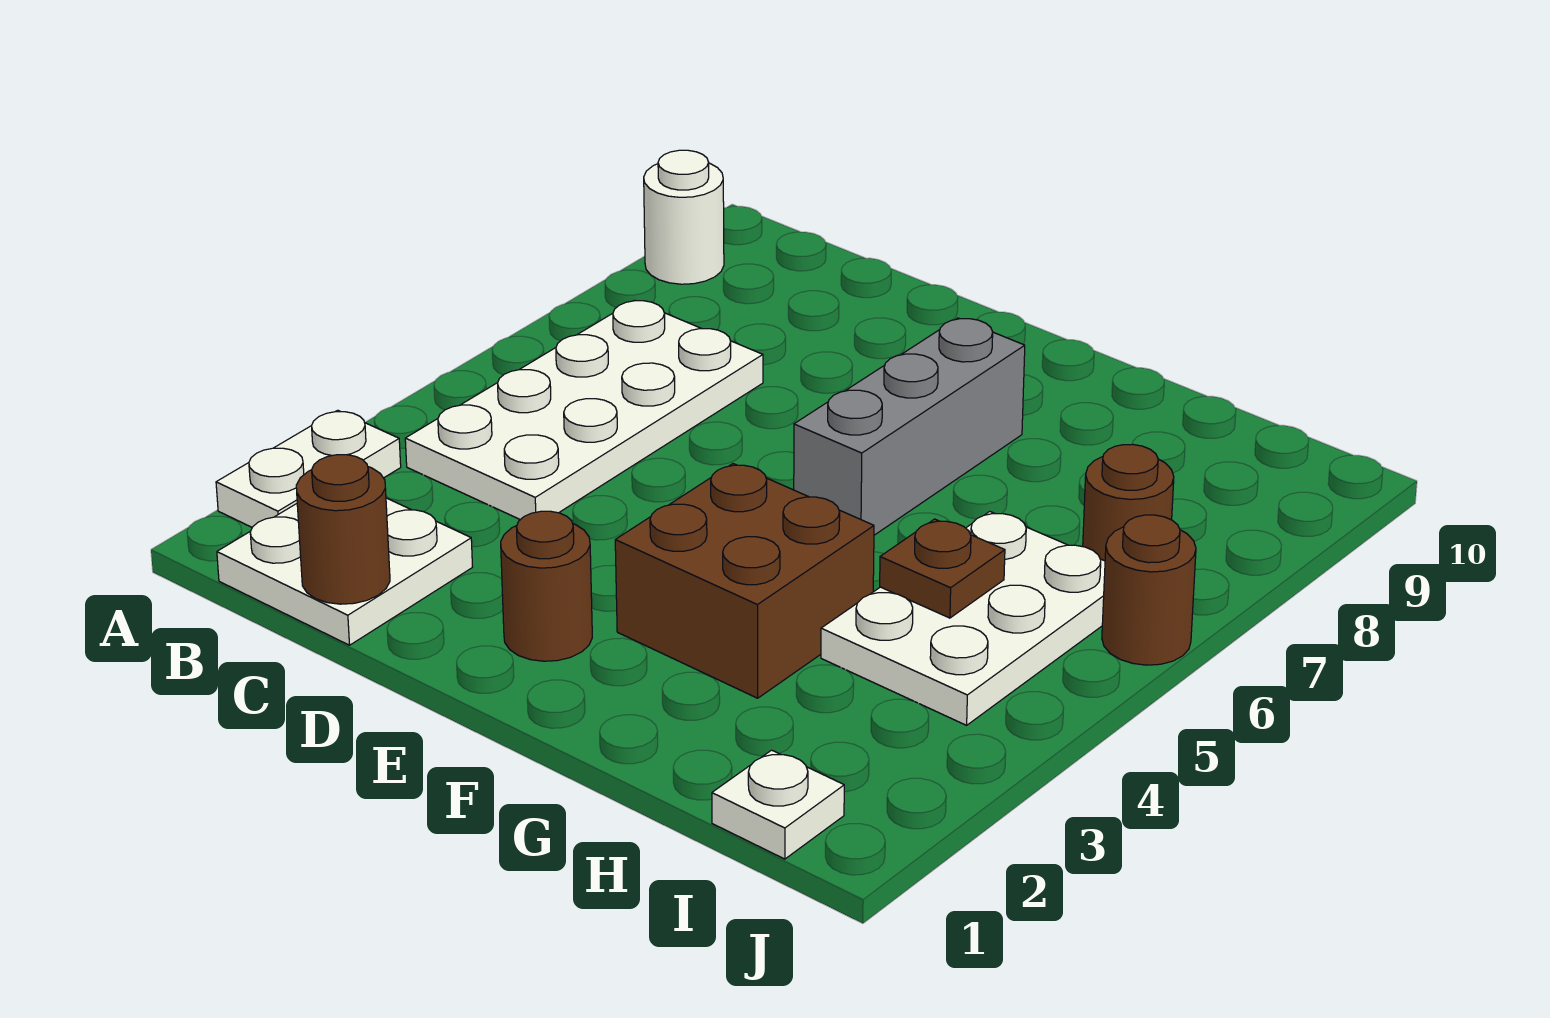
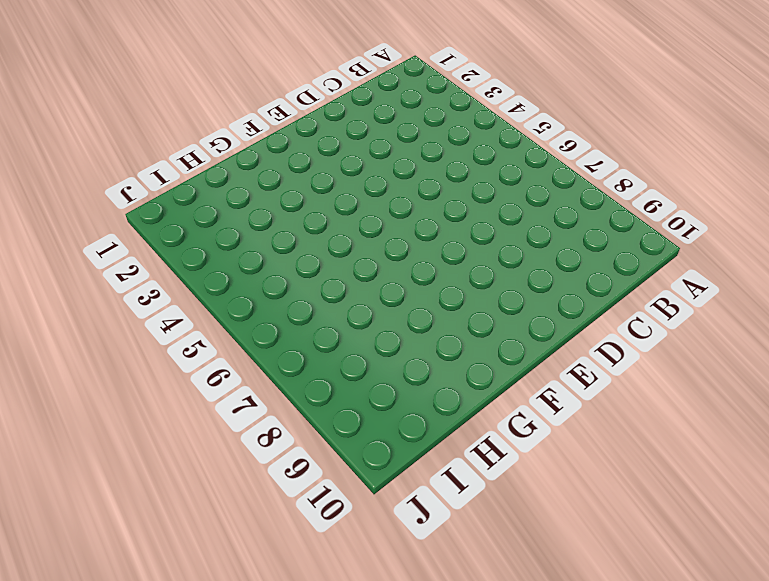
none -> white 1x2 plate [216,410,401,527]
none -> white 1x1 round brick [644,150,724,284]
none -> white 2x2 plate [217,498,472,645]

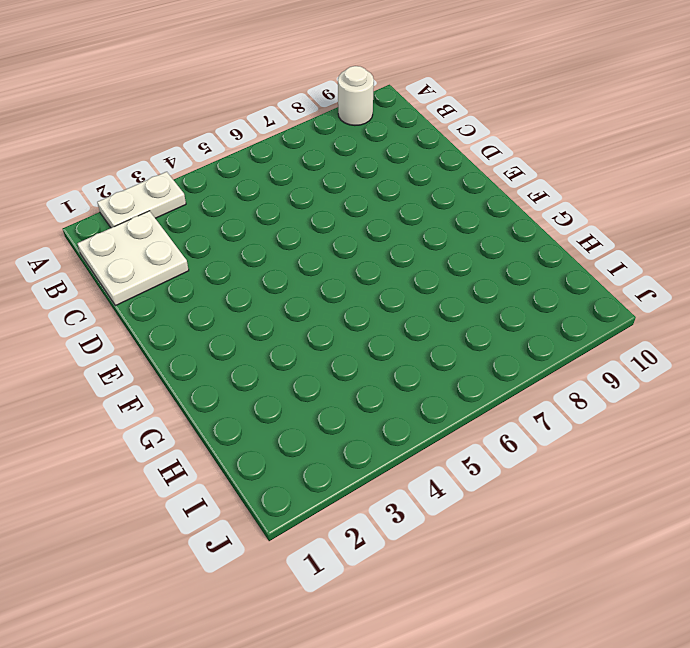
none -> white 2x4 plate [405,300,763,520]
none -> brown 1x1 round brick [501,511,592,661]
none -> brown 2x2 brick [615,464,874,698]

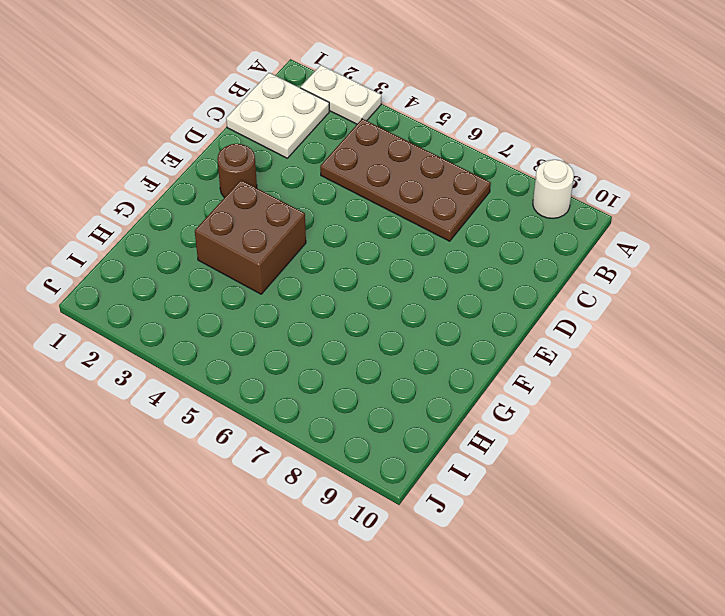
brown 2x4 plate [320,119,491,241] -> white 2x4 plate [405,300,763,520]
none -> grey 1x3 brick [794,318,1025,535]
none -> white 2x3 plate [821,512,1105,725]
none -> white 1x1 plate [712,750,844,859]

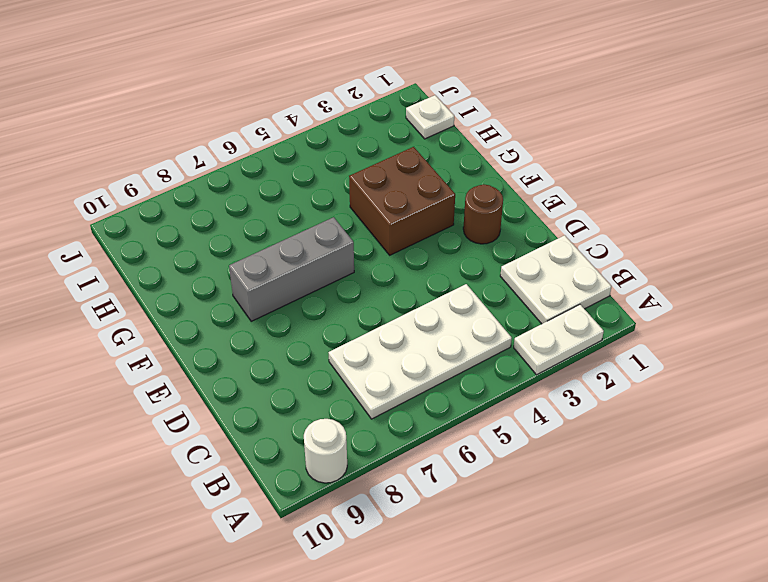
none -> white 2x3 plate [821,512,1105,725]
none -> brown 1x1 round brick [1083,444,1174,561]
none -> brown 1x1 round brick [1102,515,1196,665]

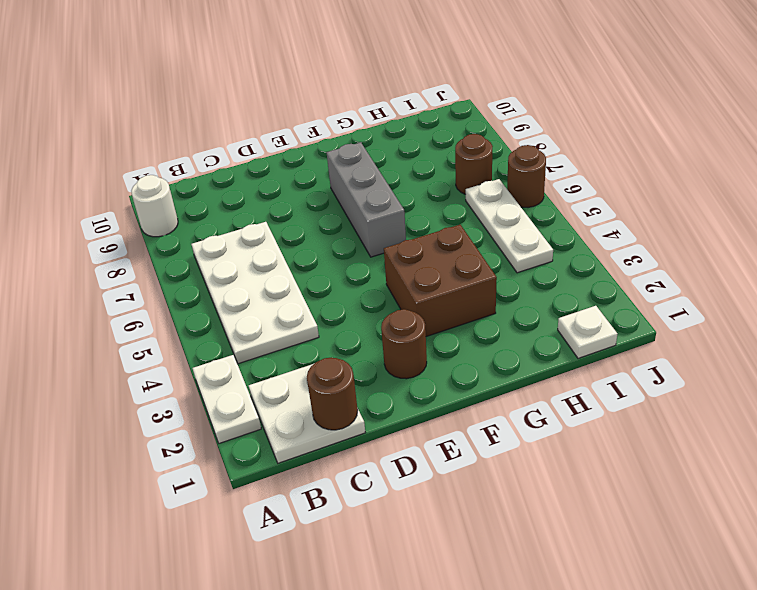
white 1x3 plate [466,179,553,273] -> white 2x3 plate [821,512,1105,725]
none -> brown 1x1 plate [880,519,1005,618]

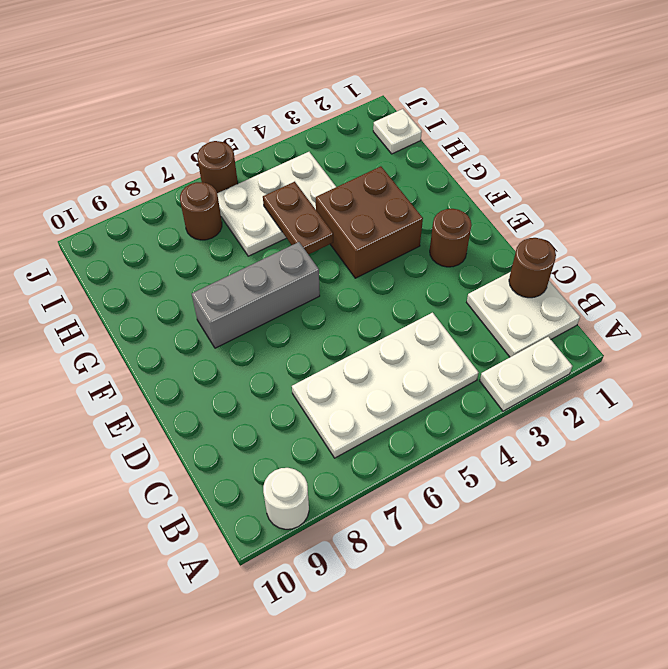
brown 1x2 plate [263,182,333,255] -> brown 1x1 plate [880,519,1005,618]

